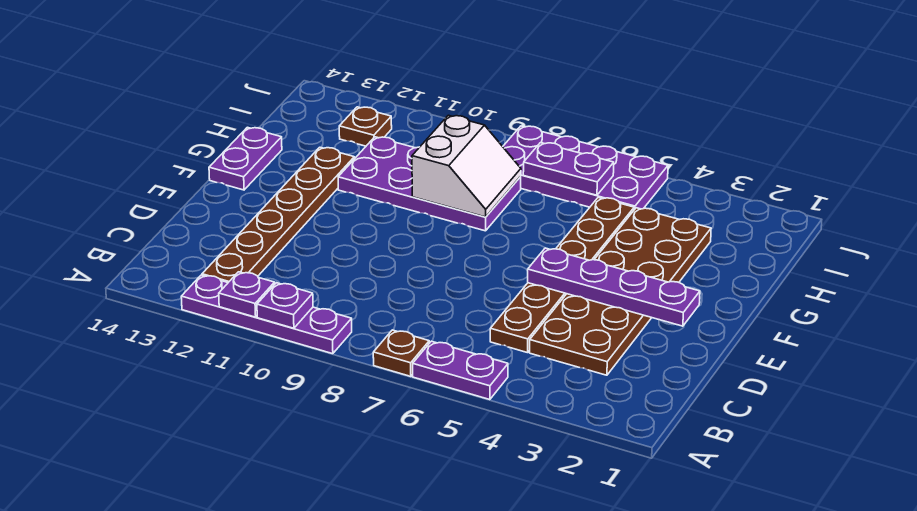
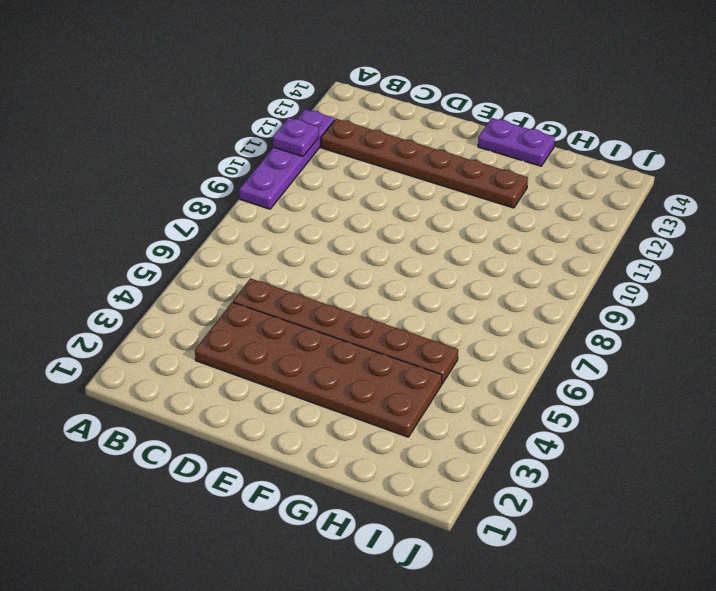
none -> purple 1x2 plate [413,341,508,400]
none -> brown 1x1 plate [373,330,429,376]
none -> purple 2x4 plate [338,137,521,231]

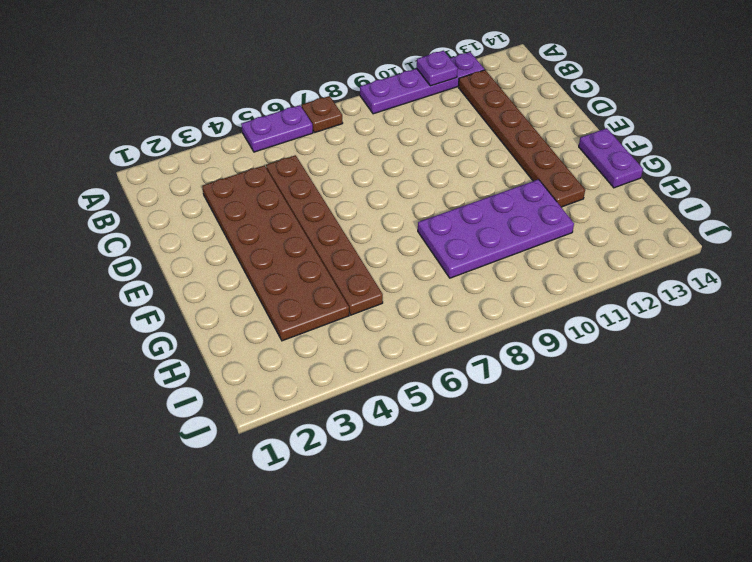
none -> purple 2x4 plate [503,126,668,210]
none -> brown 1x1 plate [339,107,392,146]
none -> purple 1x1 plate [257,283,313,328]

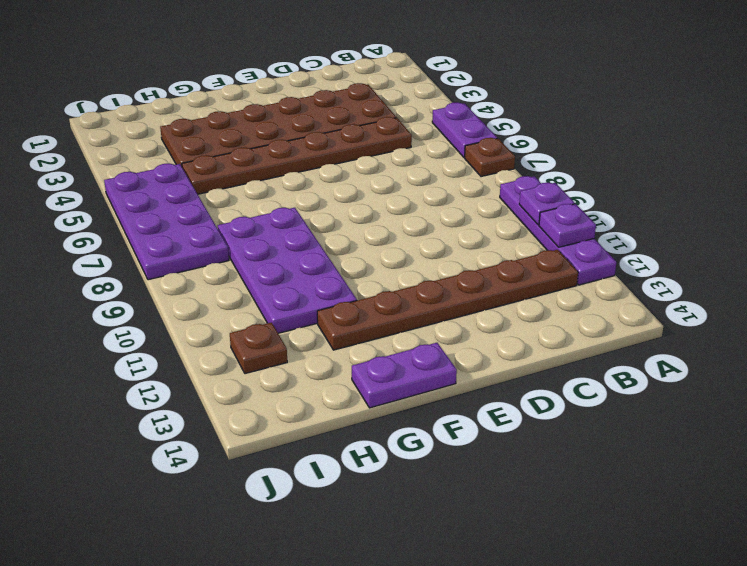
none -> purple 1x4 plate [528,248,700,326]
none -> white 2x2 slope [412,115,521,217]
none -> purple 1x2 plate [523,143,614,195]

